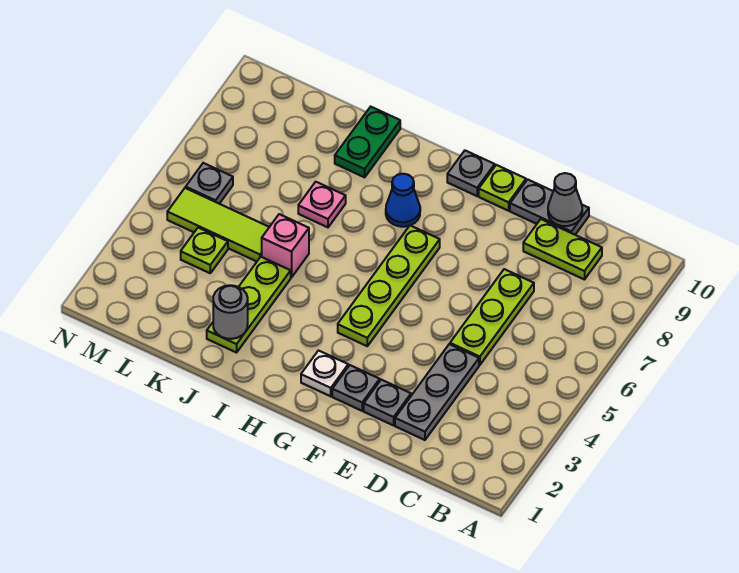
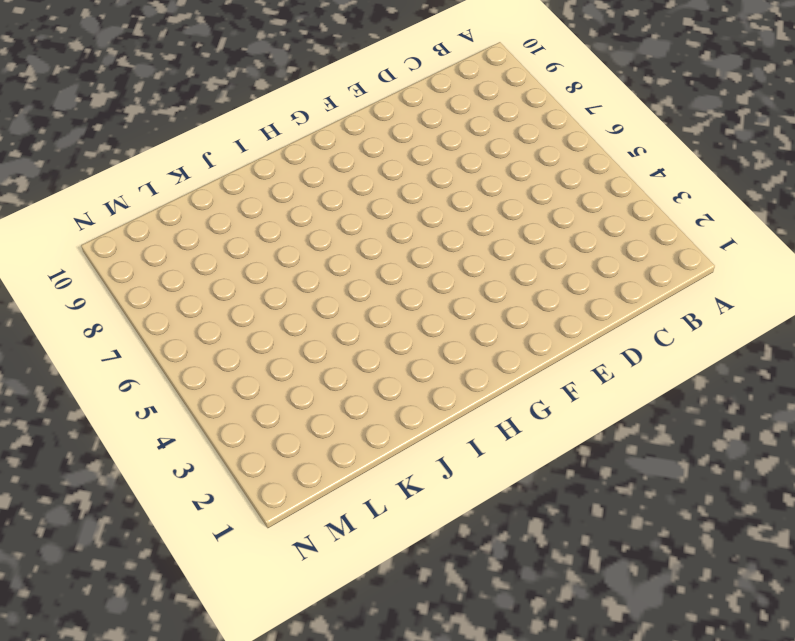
none -> lime 1x2 plate [523,219,602,280]
none -> grey 1x3 plate [395,344,479,440]
none -> lime 1x3 plate [450,269,534,365]

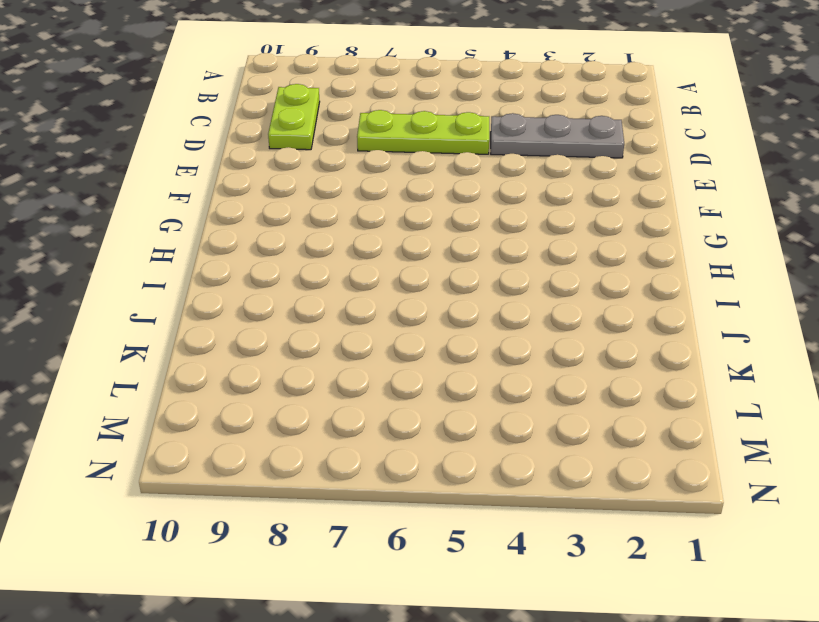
none -> grey 1x2 plate [510,180,589,235]
none -> grey 1x1 plate [364,380,411,425]
none -> grey 1x1 plate [332,365,380,411]

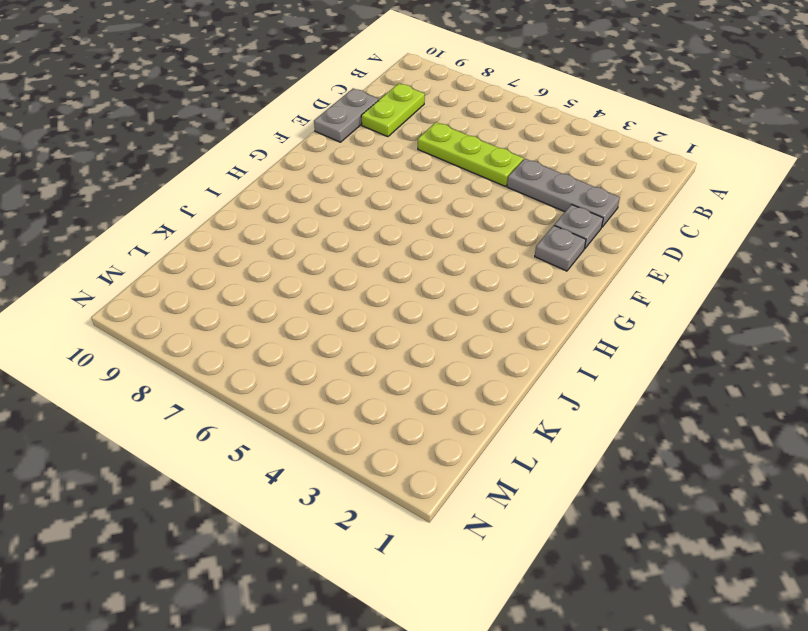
none -> lime 1x1 plate [479,165,526,211]
none -> white 1x1 plate [301,351,348,396]
none -> lime 1x4 plate [338,225,440,346]

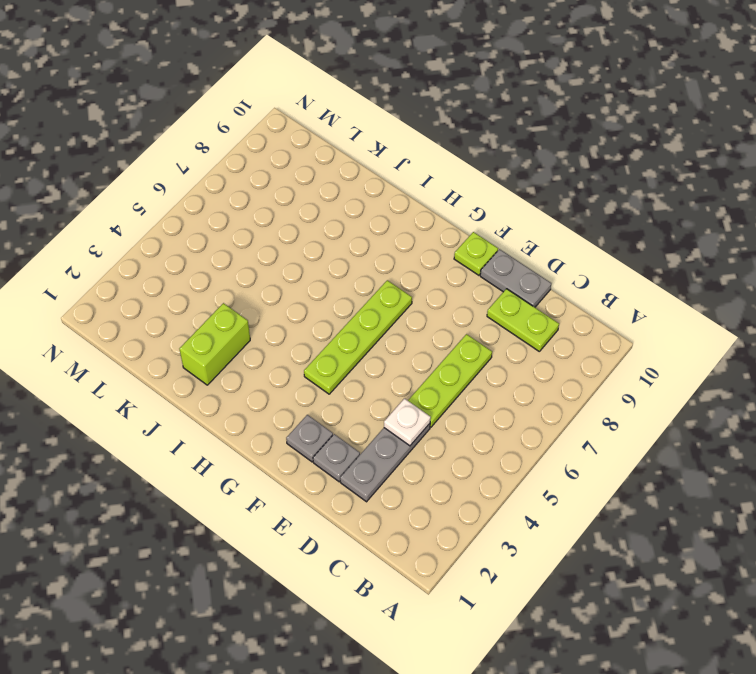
white 1x1 plate [384,399,431,446] -> white 1x1 plate moved to [301,351,348,396]
lime 1x2 brick [179,303,250,385] -> lime 1x3 plate [207,257,291,353]
none -> grey 1x1 plate [447,151,495,196]
none -> blue 1x1 cone [386,174,420,227]
none -> pink 1x1 brick [262,214,309,278]

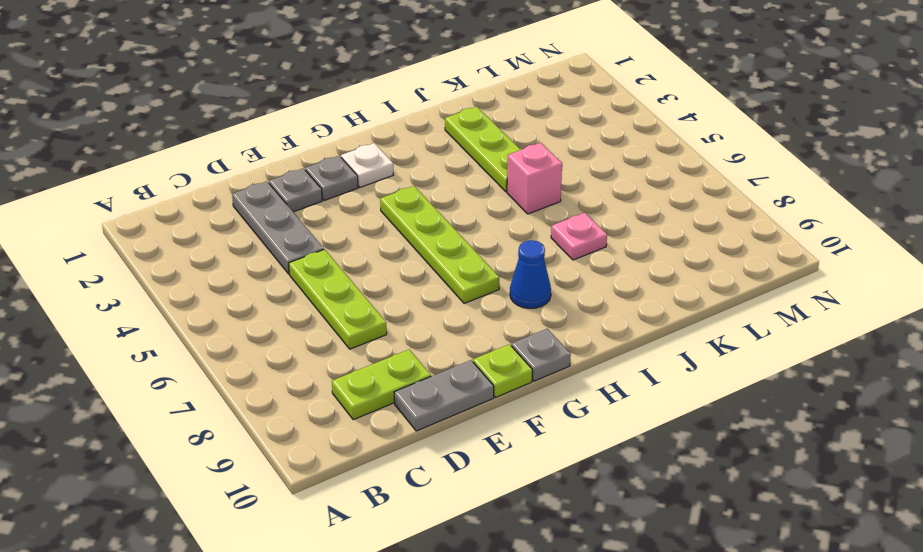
none -> green 1x2 plate [335,107,400,177]
none -> lime 1x3 tile [167,188,269,261]
none -> lime 1x1 plate [181,228,228,273]

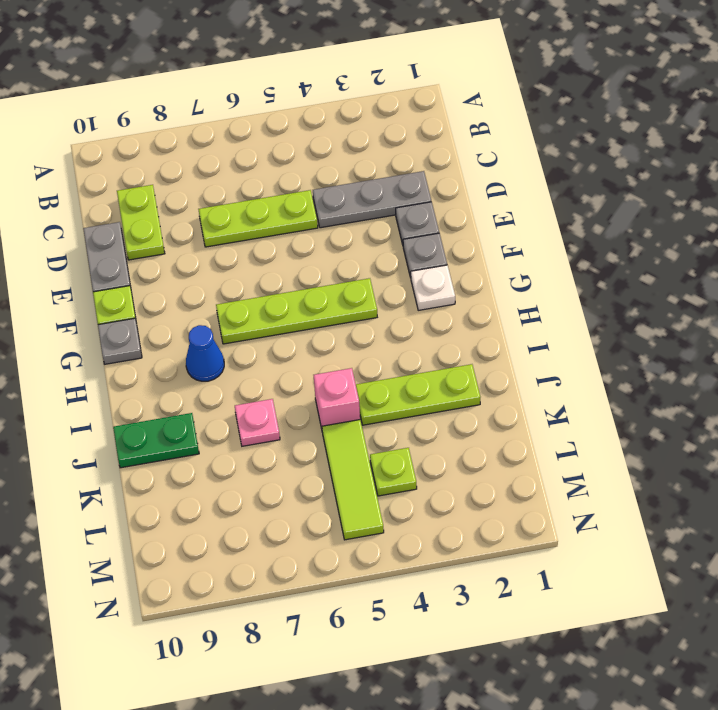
none -> grey 1x1 plate [186,163,233,204]
none -> grey 1x1 cone [548,173,582,226]
none -> grey 1x1 round brick [213,285,248,339]

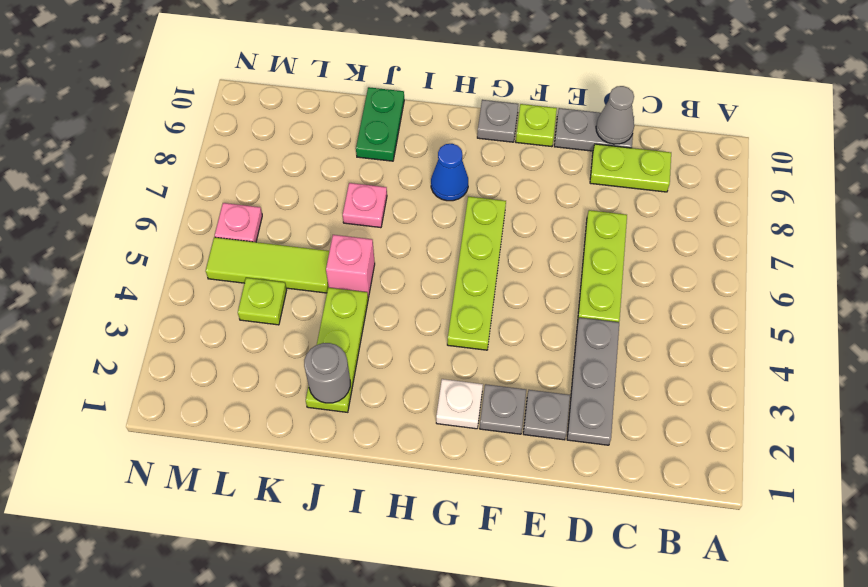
pink 1x1 plate [215,203,262,242] -> grey 1x1 plate [186,163,233,204]

